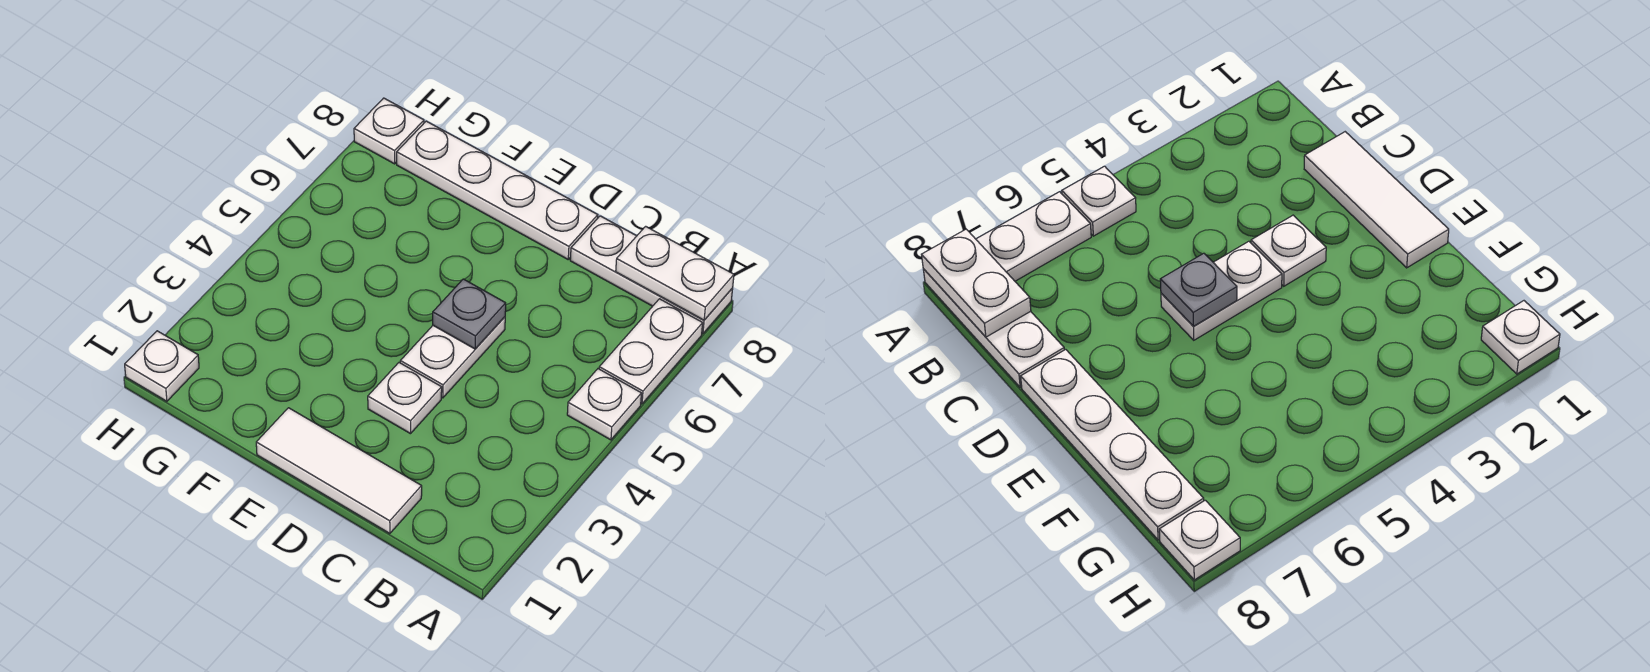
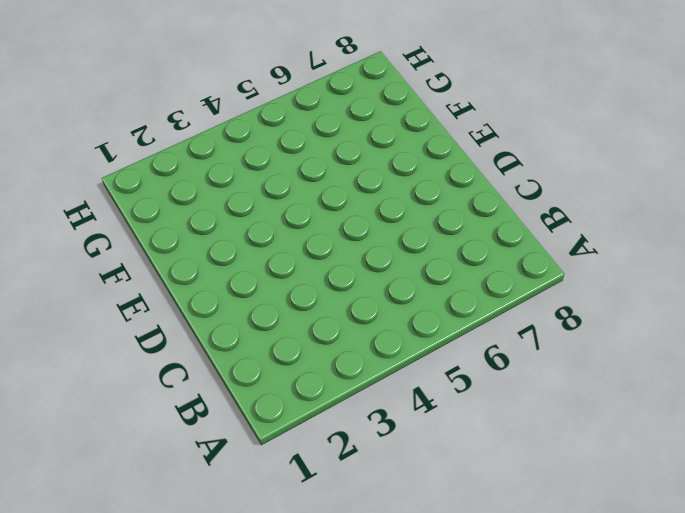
none -> white 1x1 plate [567,369,641,440]
none -> white 1x2 plate [599,299,703,404]

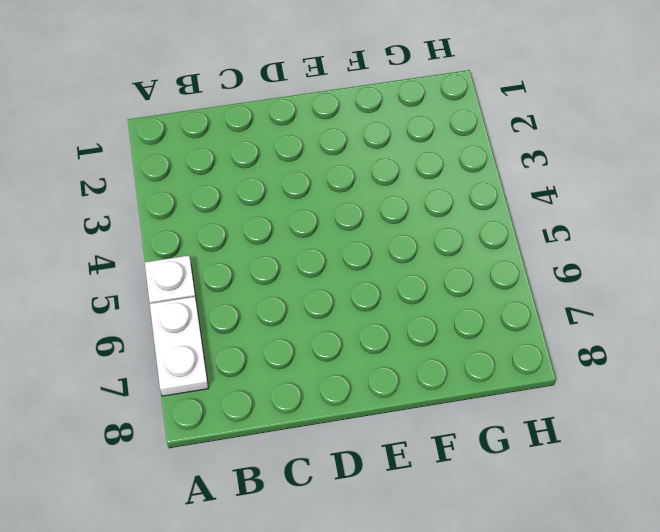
none -> white 1x3 plate [570,216,733,334]
none -> white 1x3 tile [256,408,422,534]

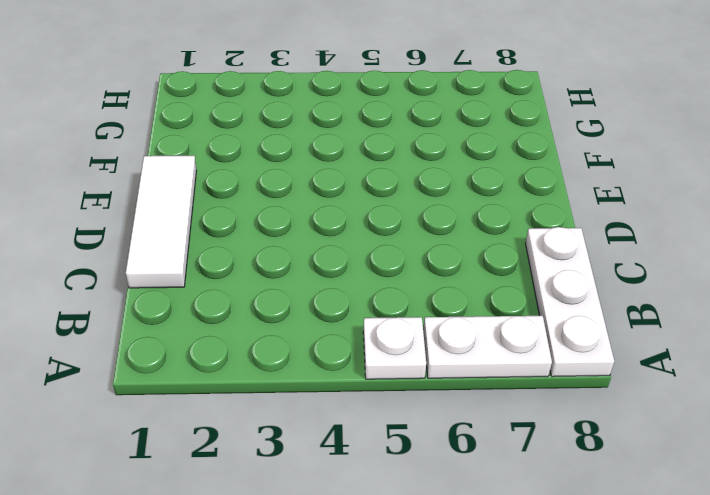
none -> white 1x1 plate [368,363,442,434]
none -> white 1x2 plate [400,317,505,398]

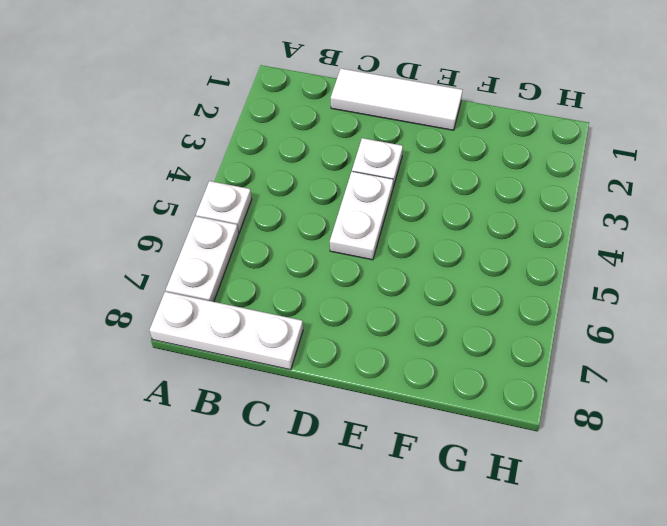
none -> white 1x4 plate [397,121,598,259]
none -> white 1x1 plate [125,331,199,401]

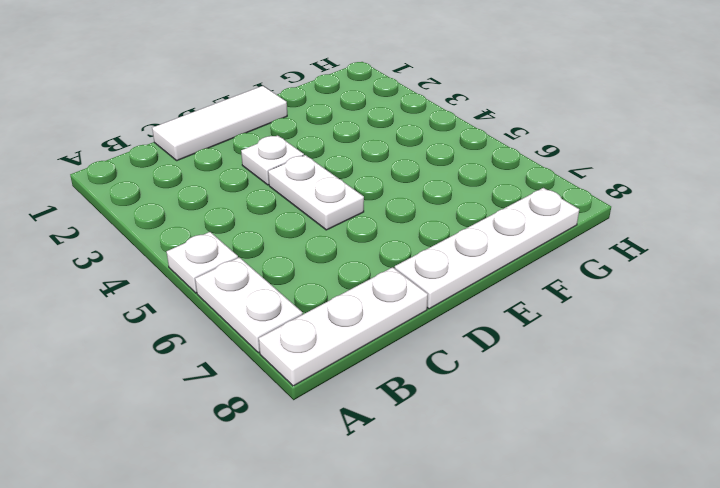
none -> white 1x1 plate [125,331,199,401]
none -> white 1x1 plate [354,98,424,164]

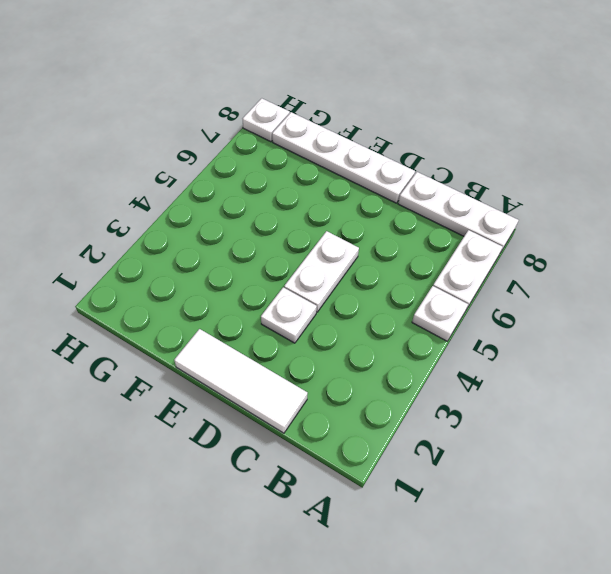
none -> white 1x1 plate [125,331,199,401]
none -> white 1x2 plate [616,226,734,320]

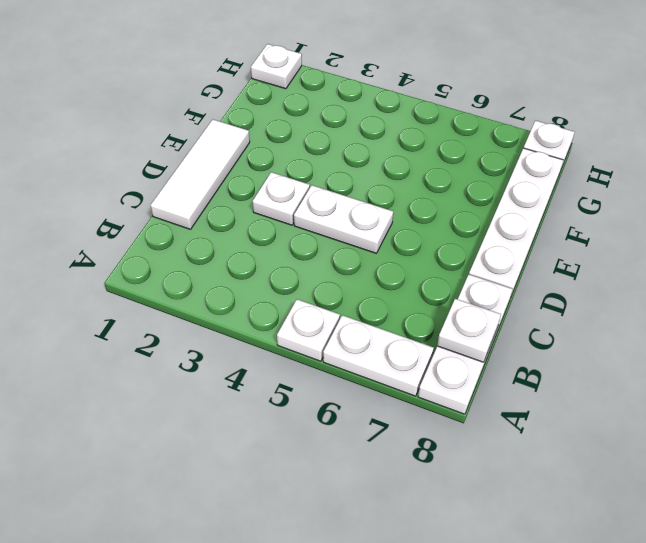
white 1x1 plate [437,299,501,362] -> white 1x2 plate [616,226,734,320]
none -> grey 1x1 plate [433,279,506,349]

